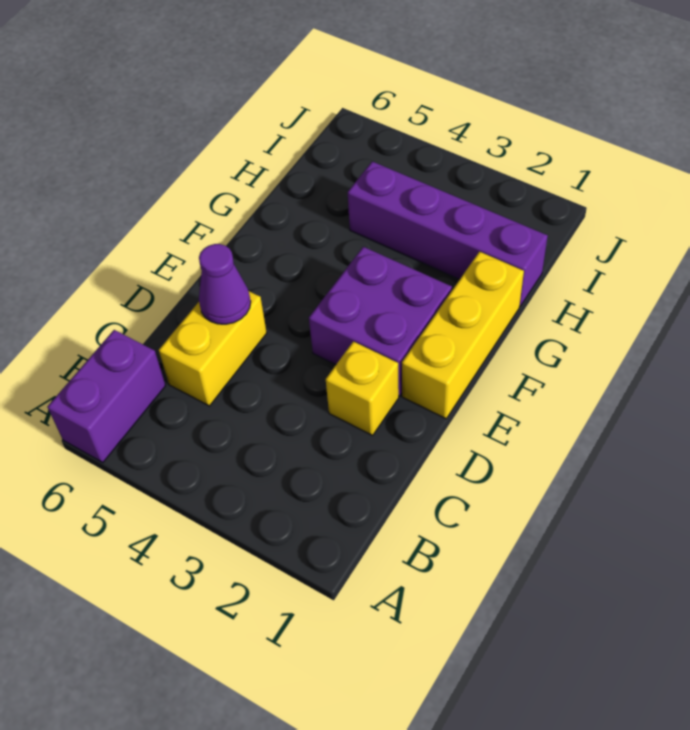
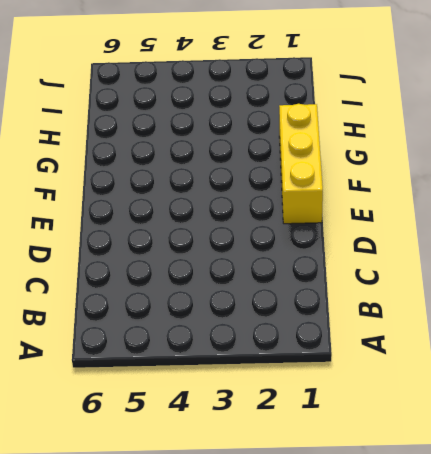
none -> purple 1x2 brick [47,330,166,463]
none -> yellow 1x2 brick [159,291,267,406]

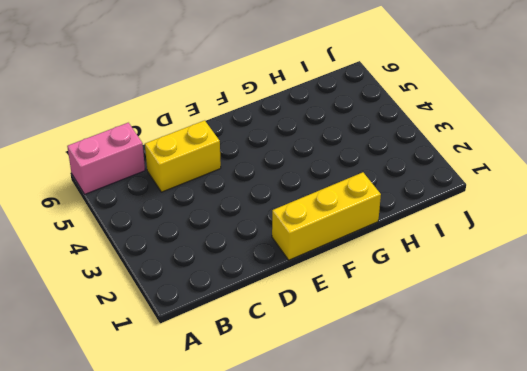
pink 1x2 brick [67,123,145,194] -> purple 1x2 brick [47,330,166,463]
none -> yellow 1x1 brick [326,341,399,435]
none -> purple 2x2 brick [309,247,452,396]

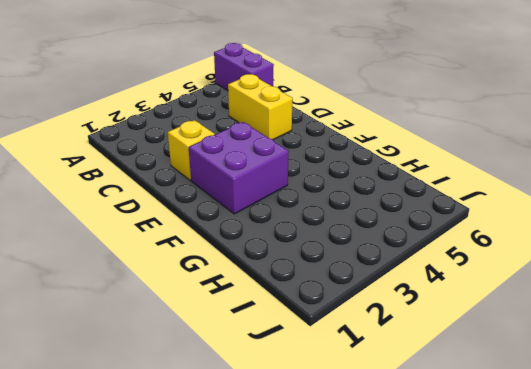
none -> yellow 1x3 brick [402,252,524,419]
none -> purple 1x4 brick [348,162,548,306]

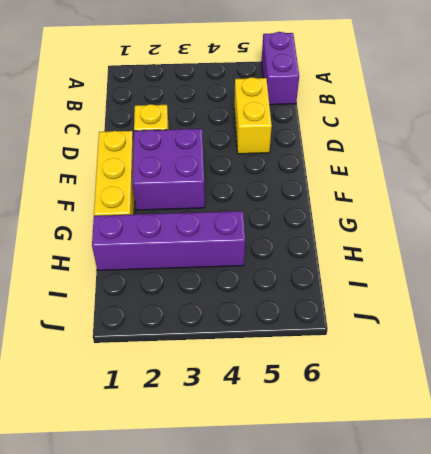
none -> purple 1x1 cone [199,244,251,324]

